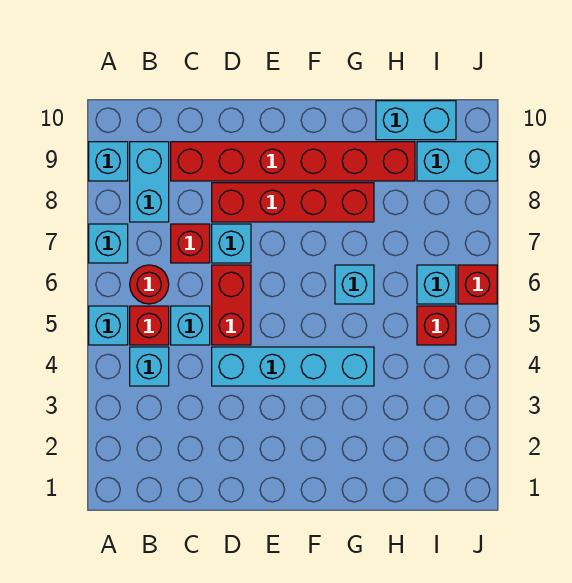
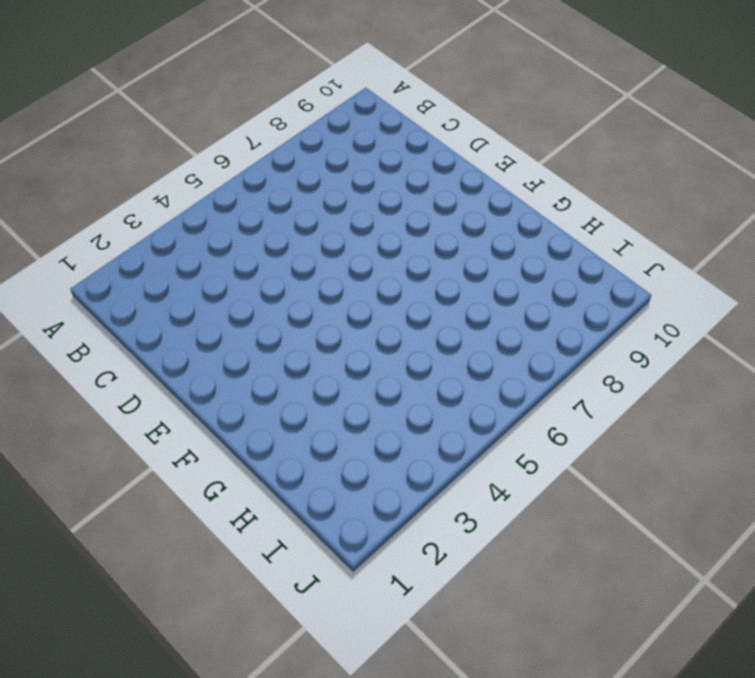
none -> cyan 1x1 brick [89,306,128,345]
none -> cyan 1x1 brick [89,224,128,263]
none -> cyan 1x1 brick [89,142,128,181]

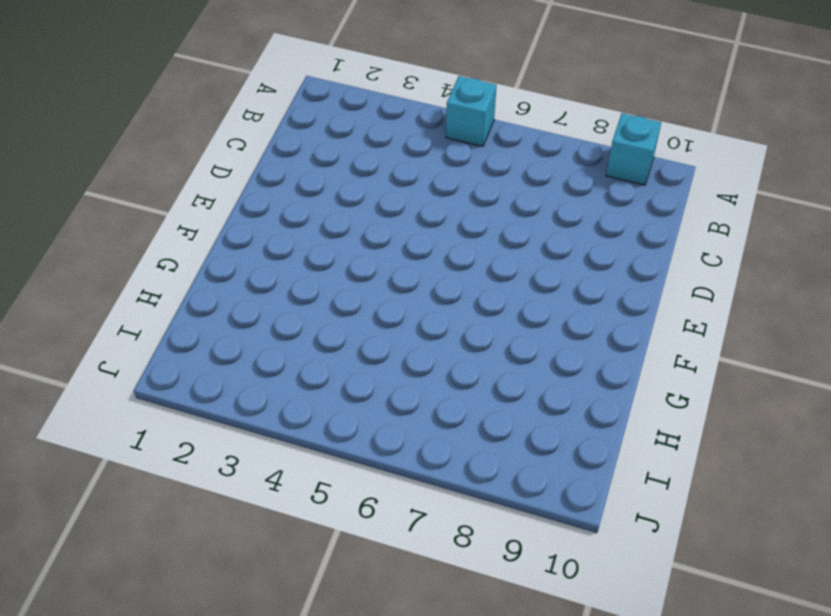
none -> cyan 1x1 brick [89,224,128,263]
none -> cyan 1x1 brick [130,347,169,386]
none -> red 1x1 brick [130,306,169,345]

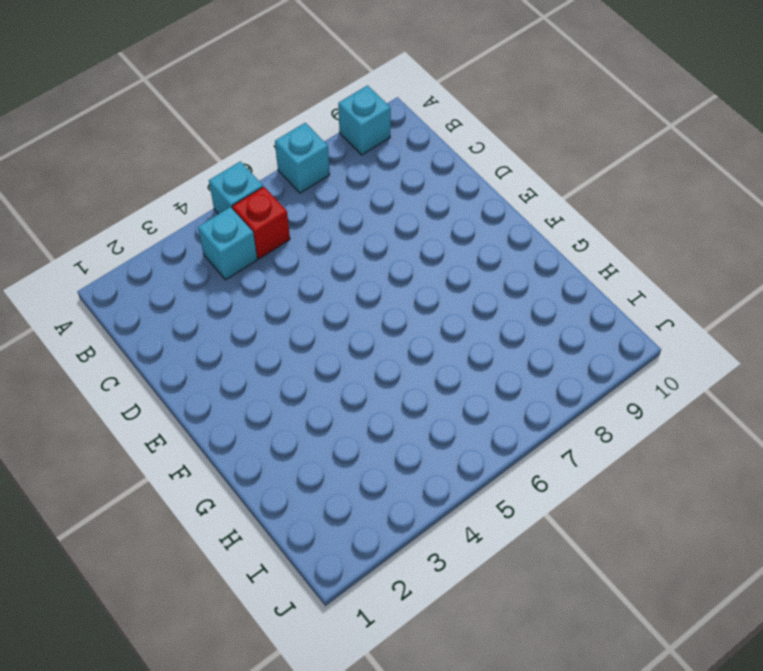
none -> red 1x1 round brick [130,265,169,304]
none -> cyan 1x2 brick [130,142,169,222]
none -> cyan 1x1 brick [171,306,210,345]

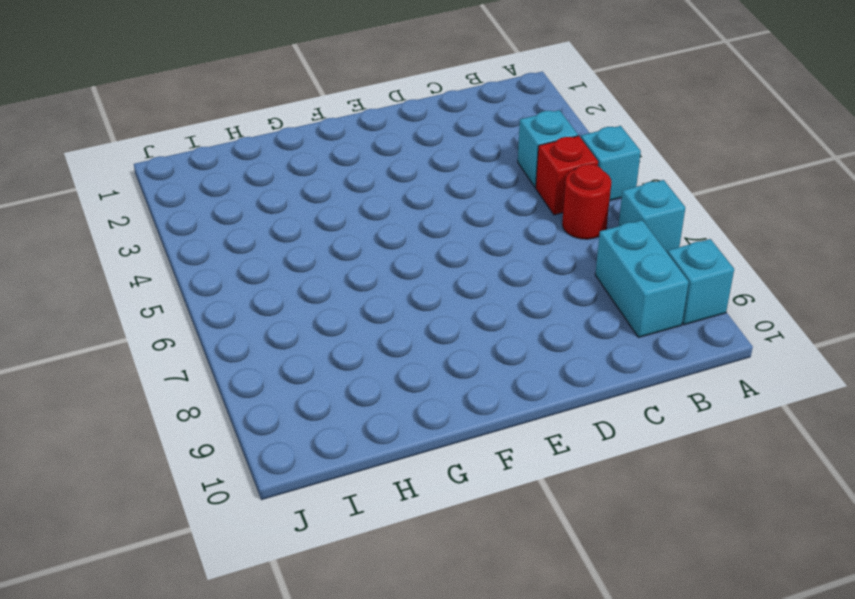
none -> cyan 1x1 brick [171,306,210,345]
none -> red 1x1 brick [171,224,210,263]
none -> red 1x6 brick [171,142,415,181]

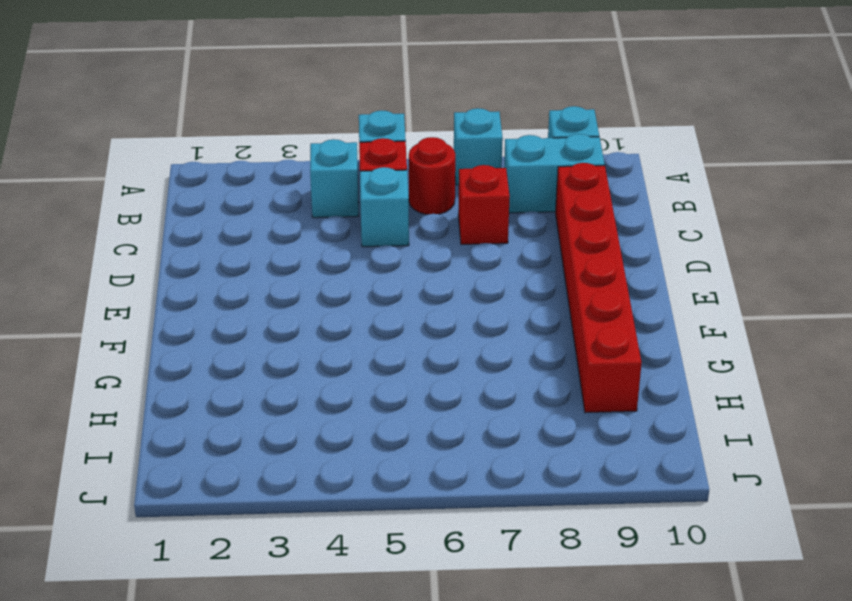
none -> cyan 1x4 brick [212,347,374,386]
none -> red 1x2 brick [212,265,251,345]
none -> cyan 1x1 brick [212,224,251,263]

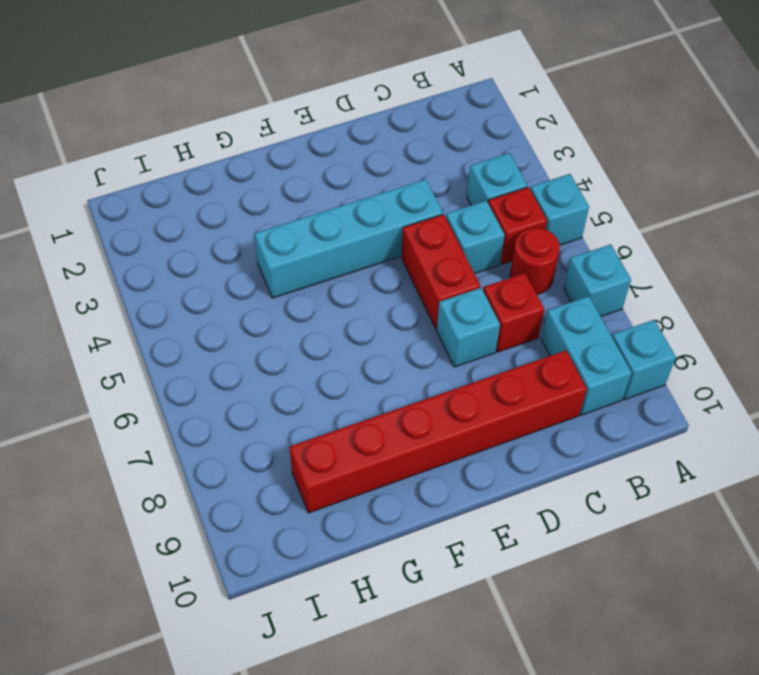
none -> red 1x4 brick [212,183,374,222]
none -> cyan 1x1 brick [335,265,374,304]
none -> cyan 1x2 brick [376,101,456,140]

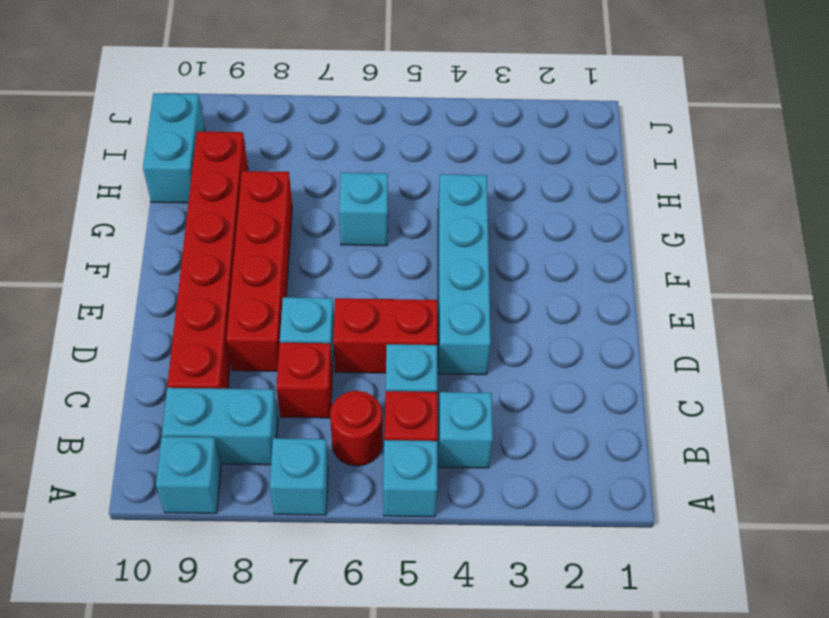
none -> red 1x1 brick [417,306,456,345]
none -> cyan 1x1 brick [417,265,456,304]
none -> cyan 1x2 brick [417,142,497,181]

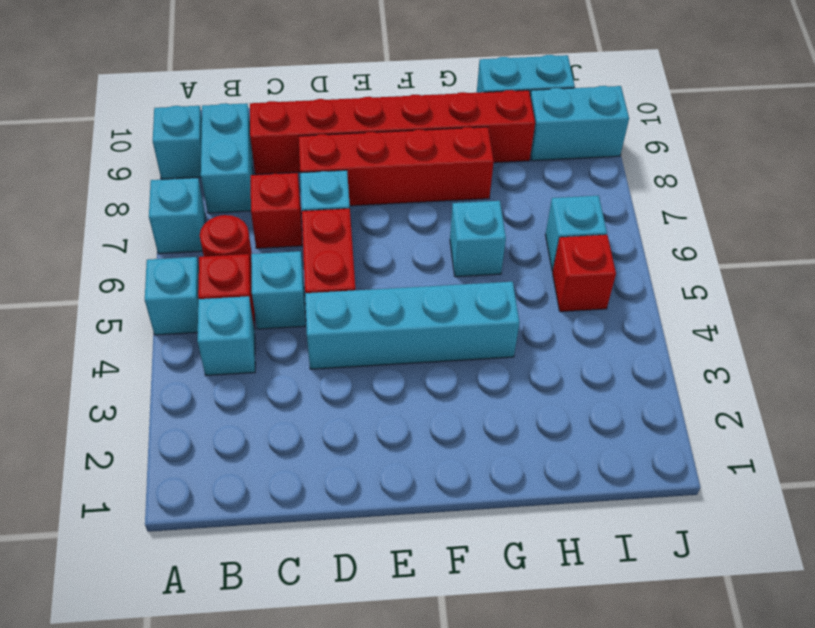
none -> red 1x1 brick [458,265,497,304]

